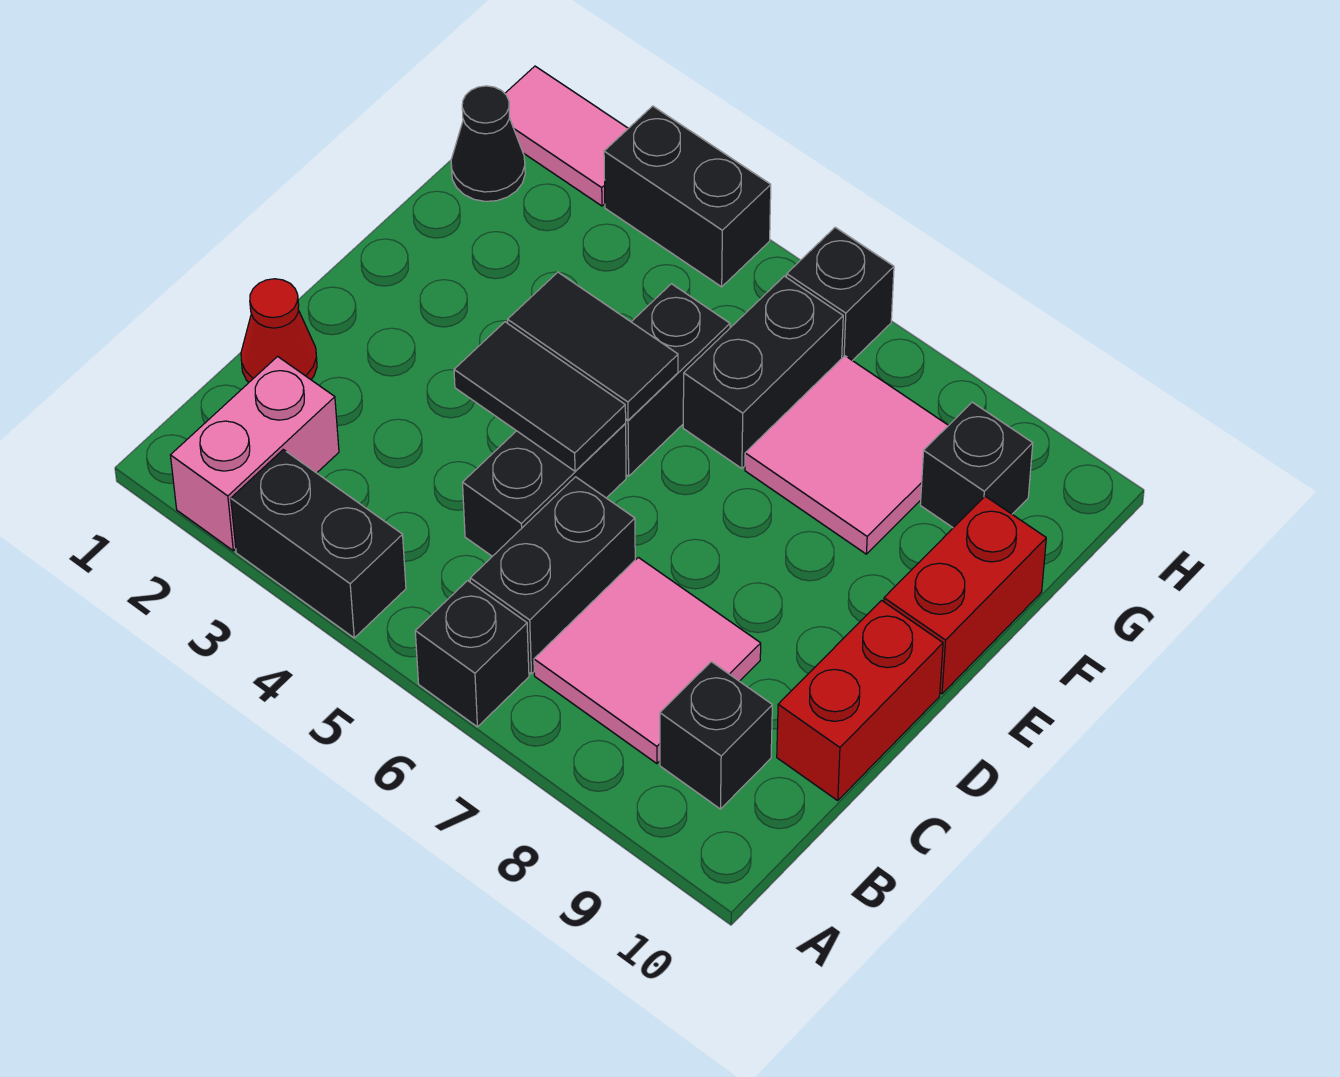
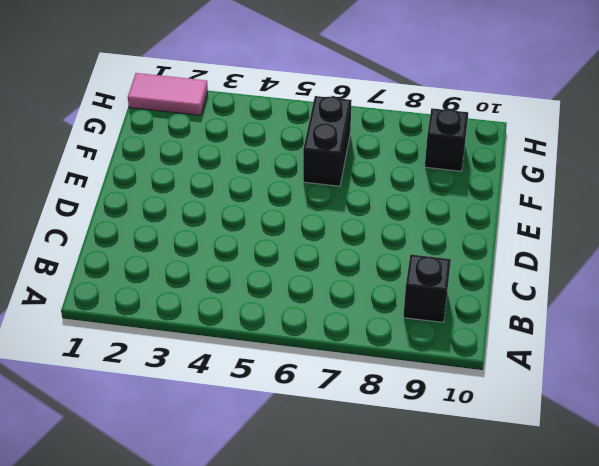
none -> pink 1x2 brick [170,356,339,551]
none -> black 1x2 brick [231,450,406,638]
none -> black 1x1 brick [415,581,529,727]

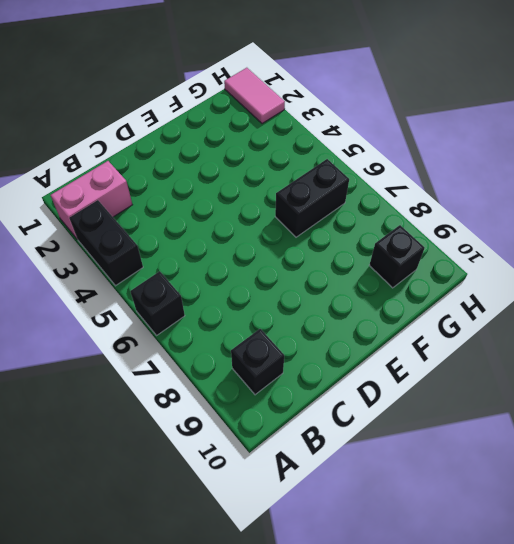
none -> black 1x2 brick [470,477,635,674]
none -> pink 2x2 tile [534,557,761,764]
none -> red 1x1 cone [241,279,317,382]

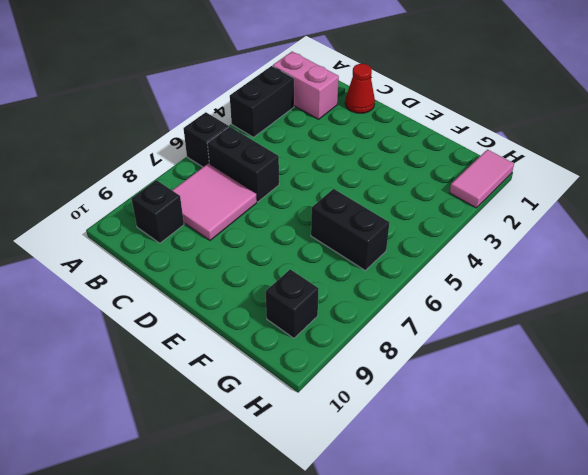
none -> black 1x2 brick [463,424,626,556]
none -> red 1x2 brick [777,600,943,800]
none -> black 1x2 brick [625,284,730,476]

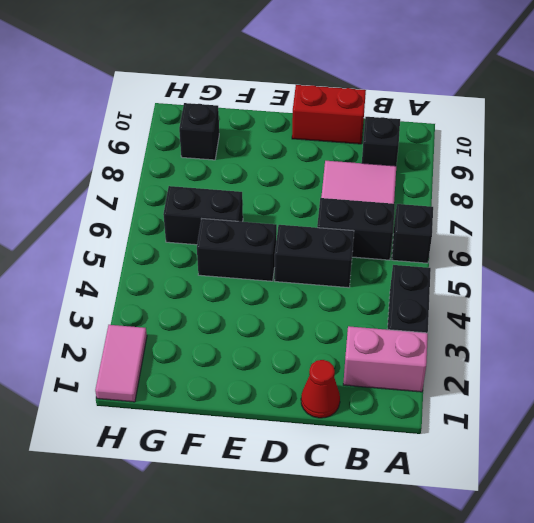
none -> red 1x2 brick [884,496,1046,694]
none -> pink 2x2 tile [745,356,949,554]
none -> black 1x1 cone [451,86,525,201]

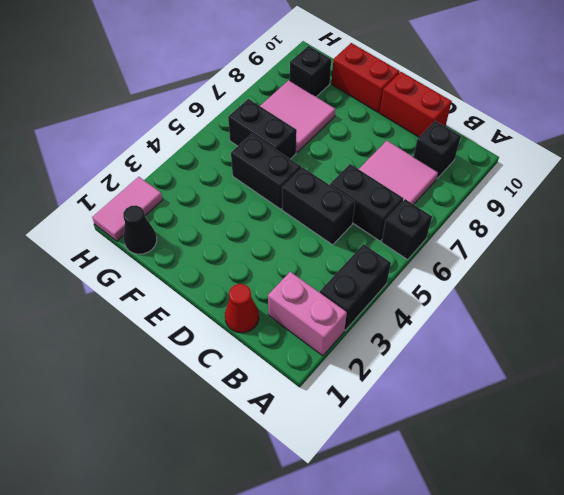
none -> black 1x2 brick [604,106,771,287]
none -> black 1x1 brick [787,227,894,361]
none -> black 1x2 tile [454,322,626,471]

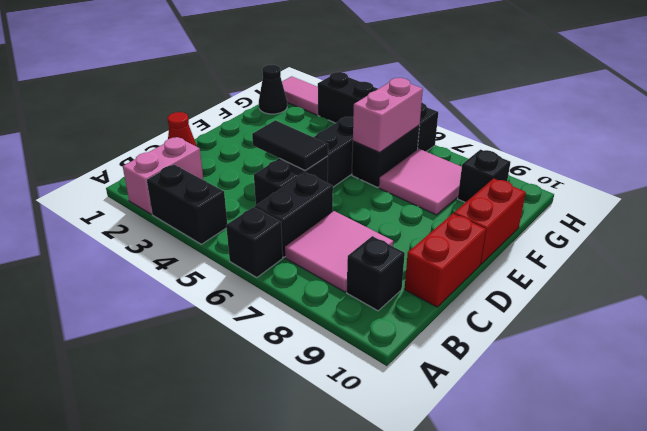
pink 1x2 brick [353,78,423,152] -> none
none -> black 1x2 tile [508,272,678,420]

